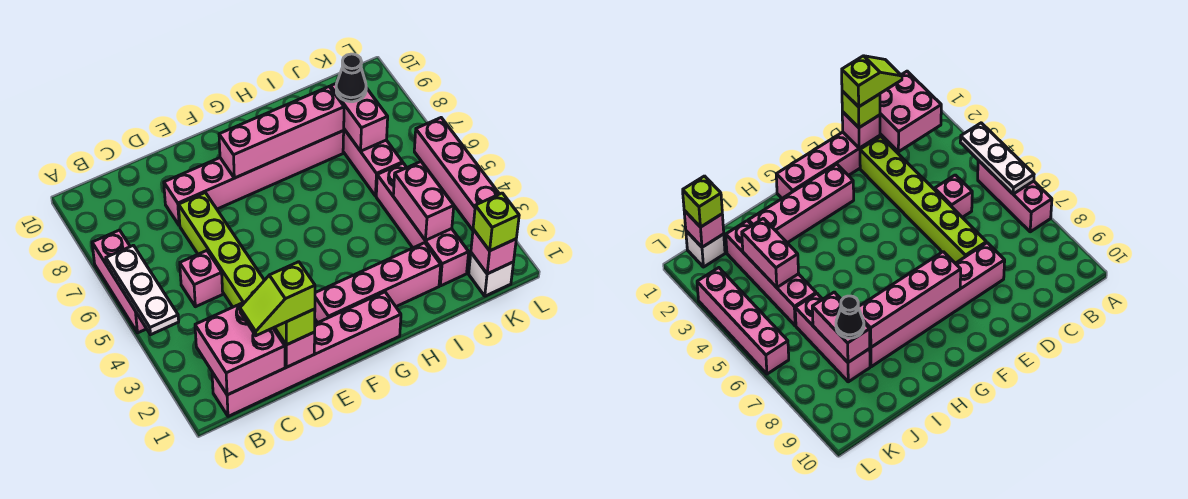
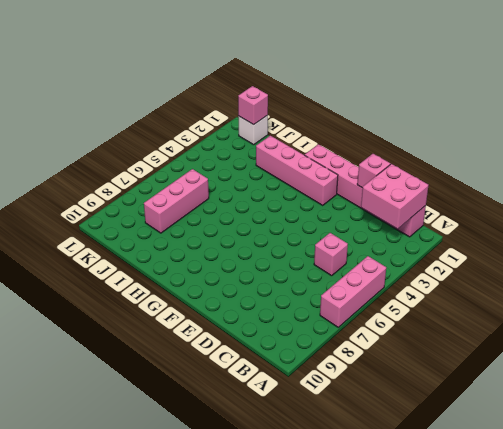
none -> lime 1x6 brick [179,193,264,307]
none -> pink 1x6 brick [164,131,344,226]
none -> pink 1x4 brick [376,163,469,286]

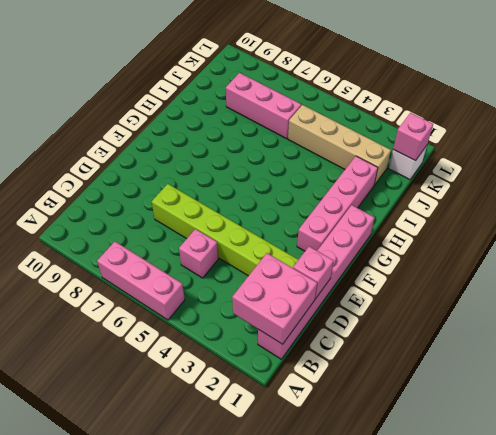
tan 1x4 brick [288,105,391,185] -> pink 1x4 brick [376,163,469,286]
none -> pink 1x6 brick [164,131,344,226]
none -> pink 1x4 brick [414,118,499,230]
none -> white 1x3 plate [106,245,179,335]

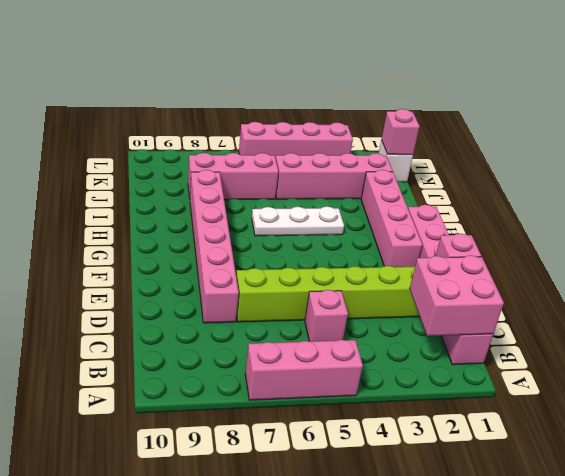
white 1x3 plate [252,206,344,236] -> white 1x3 plate moved to [106,245,179,335]
none -> pink 1x4 brick [219,87,344,178]
none -> pink 1x2 brick [393,162,454,240]
none -> pink 1x2 brick [331,83,388,151]

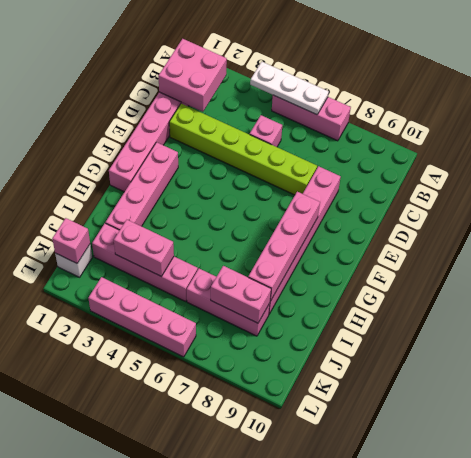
none -> pink 1x1 brick [273,327,315,367]
none -> lime 1x1 brick [275,309,315,345]
none -> black 1x1 cone [336,54,366,102]

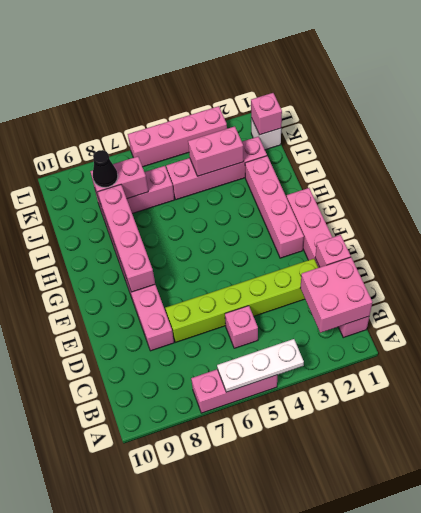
none -> lime 1x1 brick [275,309,315,345]
none -> lime 1x1 brick [473,193,519,251]
none -> lime 1x2 slope [240,262,315,336]

